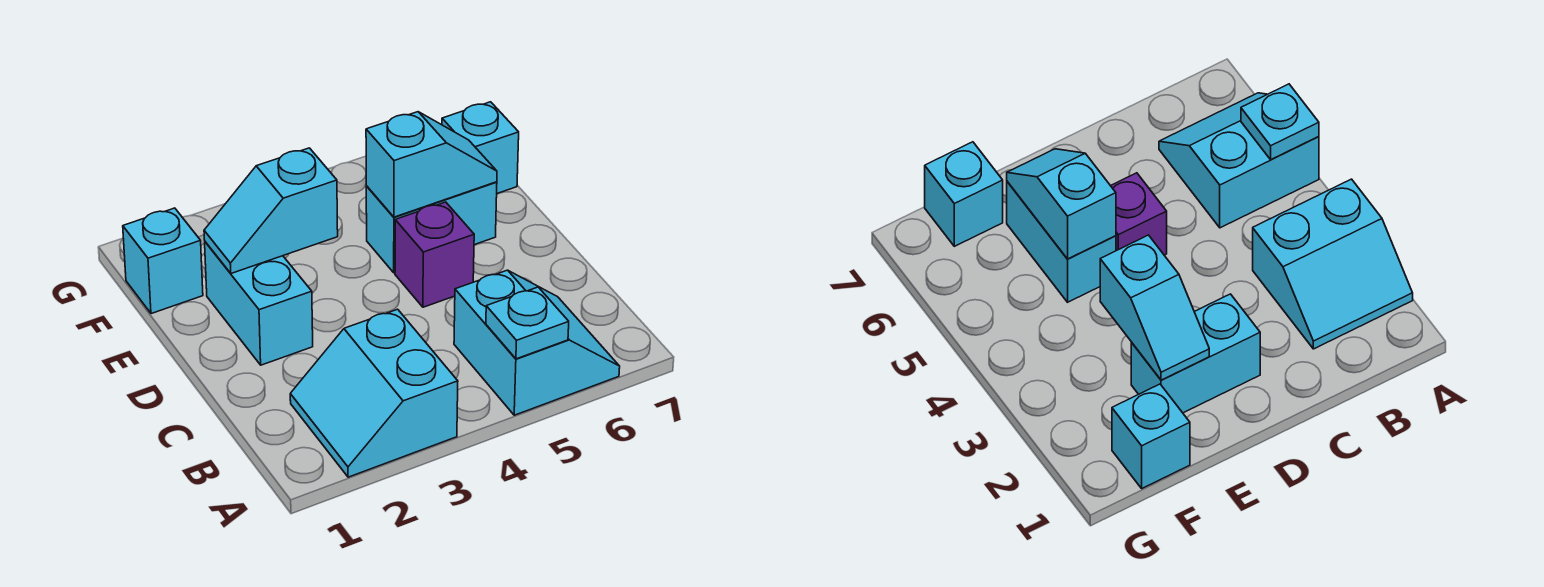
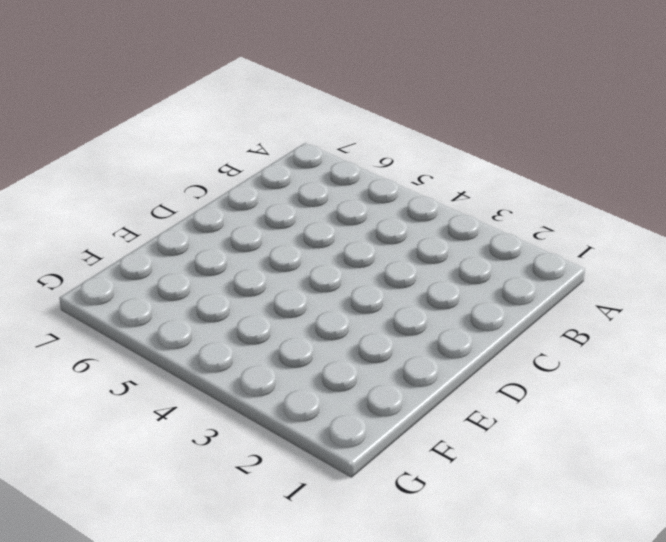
none -> cyan 2x2 slope [290,309,458,477]
none -> cyan 2x2 slope [454,270,620,415]

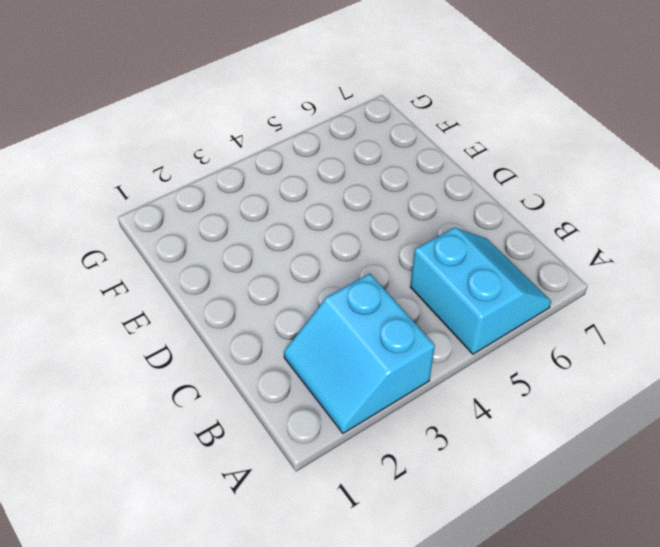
none -> cyan 1x2 brick [205,242,313,365]
none -> purple 1x1 brick [395,202,474,307]

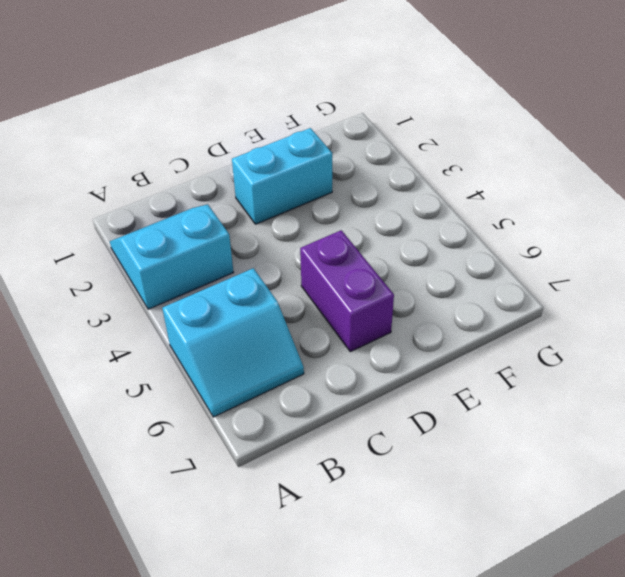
purple 1x2 brick [300,230,394,352] -> purple 1x1 brick [395,202,474,307]
none -> cyan 1x2 brick [366,182,497,273]
none -> cyan 1x1 brick [123,208,203,314]

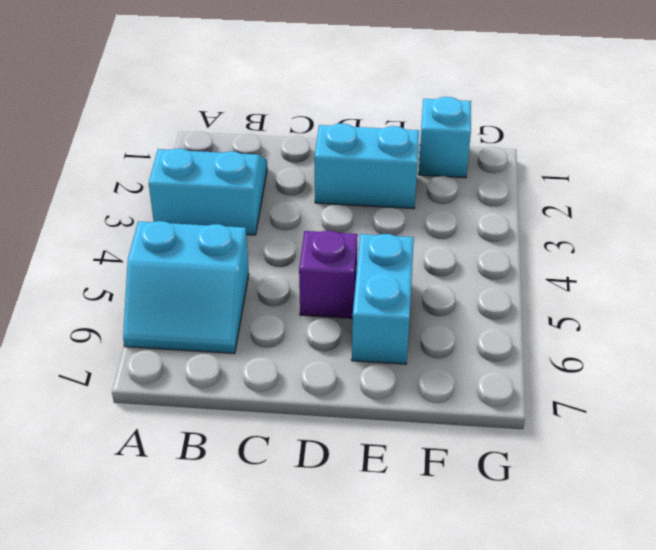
none -> cyan 1x1 brick [442,102,519,193]
none -> cyan 1x1 plate [486,287,569,359]

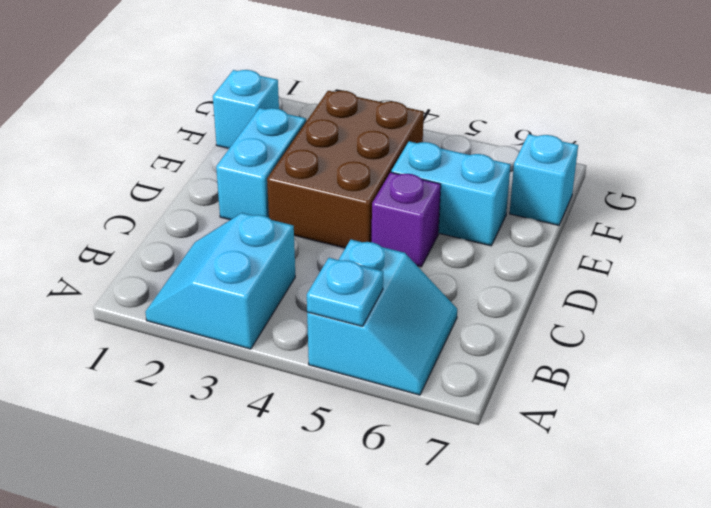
brown 2x3 brick [267,91,424,248] -> none
none -> cyan 1x2 slope [204,148,338,273]
none -> cyan 1x2 slope [366,112,497,217]

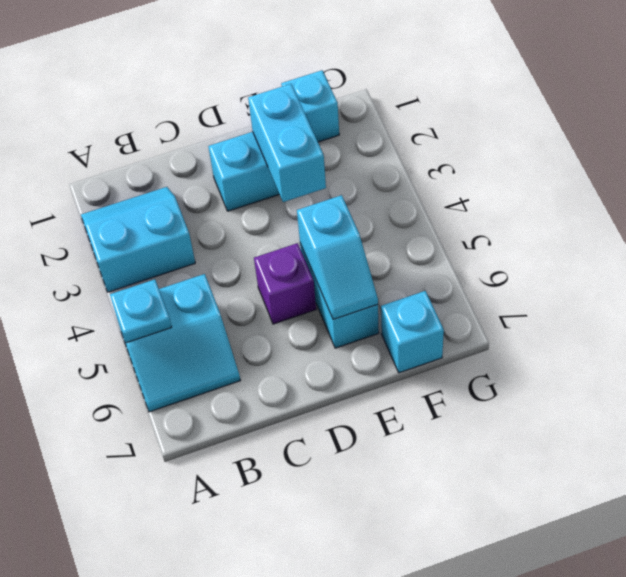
cyan 1x2 brick [248,84,326,202] -> cyan 1x2 slope [204,148,338,273]

